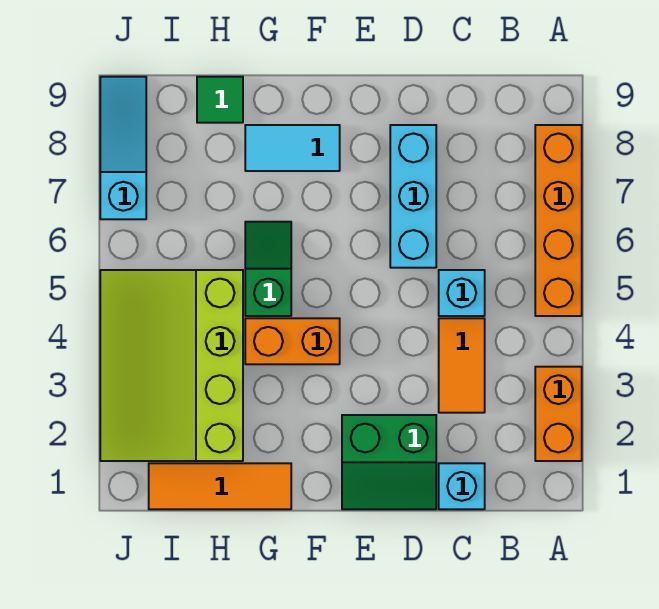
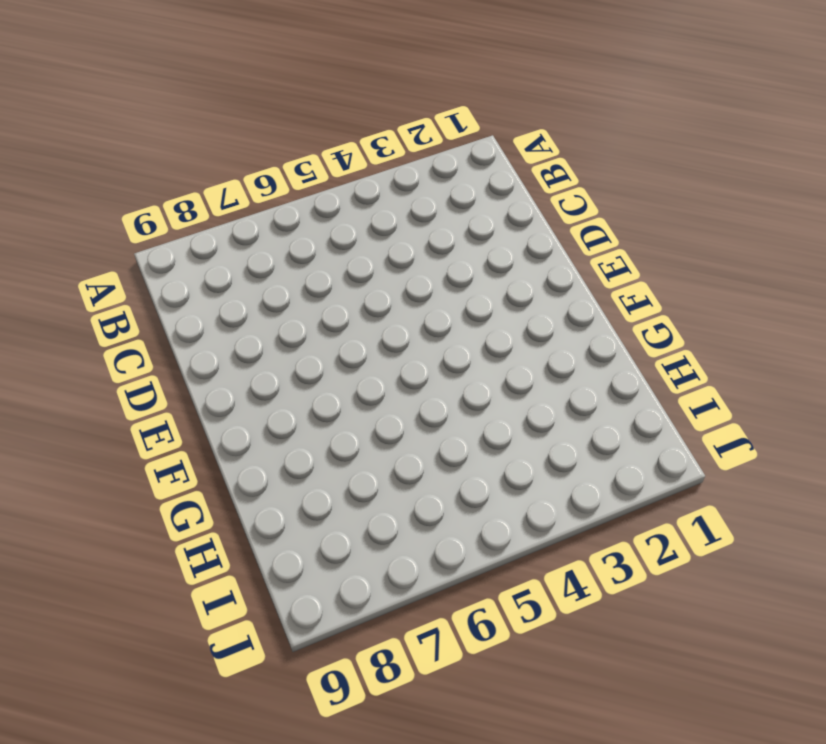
none -> orange 1x2 brick [535,367,582,461]
none -> orange 1x4 brick [535,125,582,316]
none -> cyan 1x1 brick [439,463,485,509]

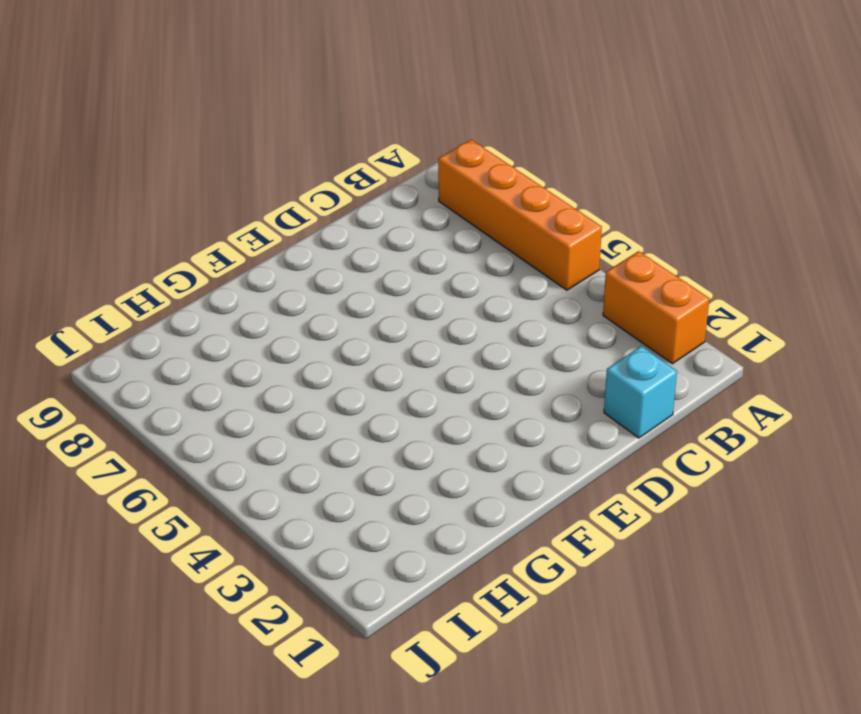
none -> orange 1x2 tile [439,318,485,413]
none -> cyan 1x1 brick [439,270,485,316]
none -> green 2x2 slope [342,415,436,509]

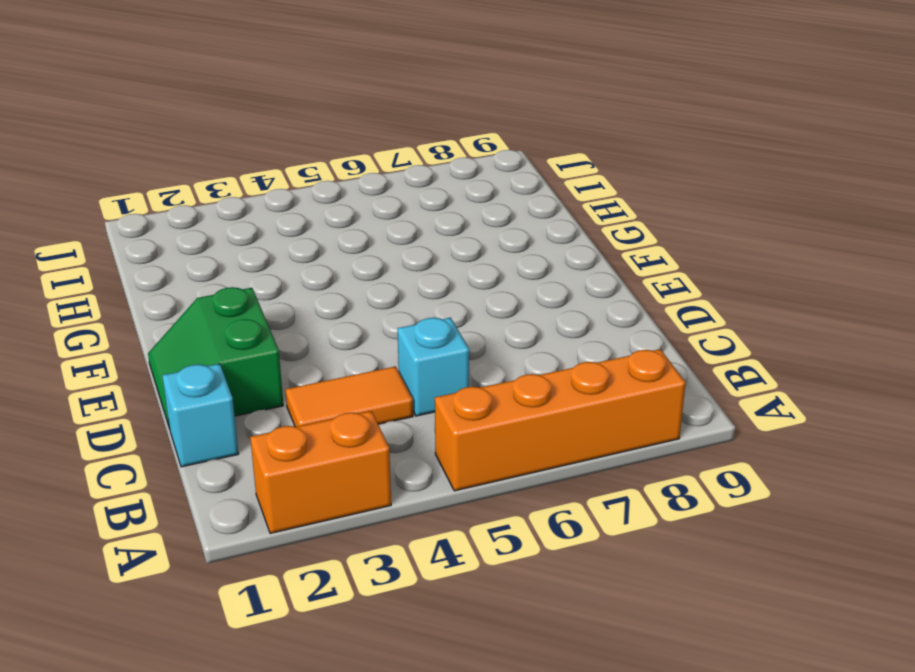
none -> cyan 1x3 brick [390,125,436,268]
none -> orange 1x2 brick [245,318,340,364]
none -> cyan 1x2 tile [245,125,340,171]

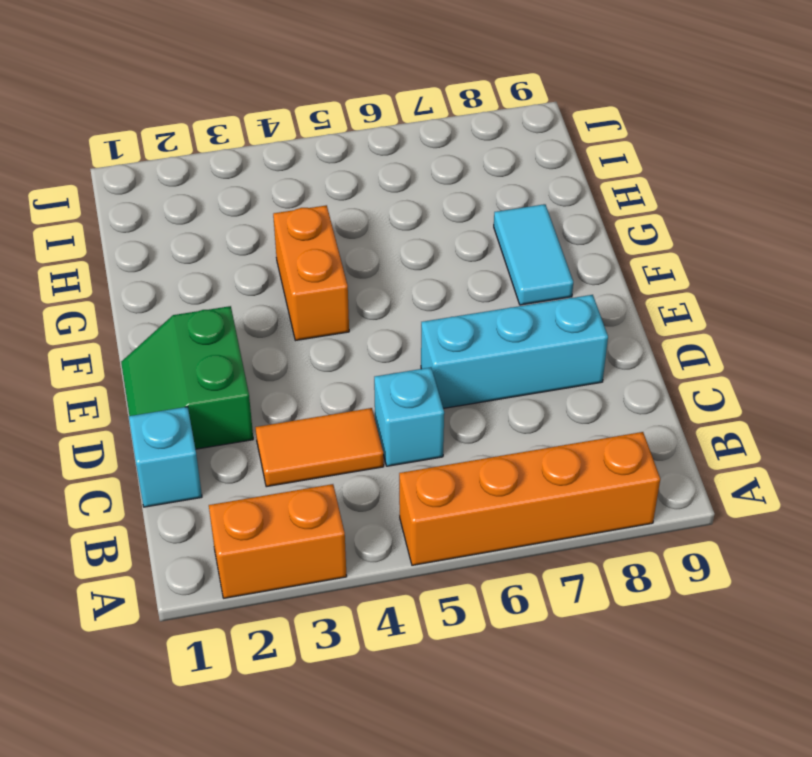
none -> orange 1x3 tile [149,463,291,509]
none -> green 1x2 slope [245,222,291,316]
none -> lime 3x4 slope [100,270,243,461]

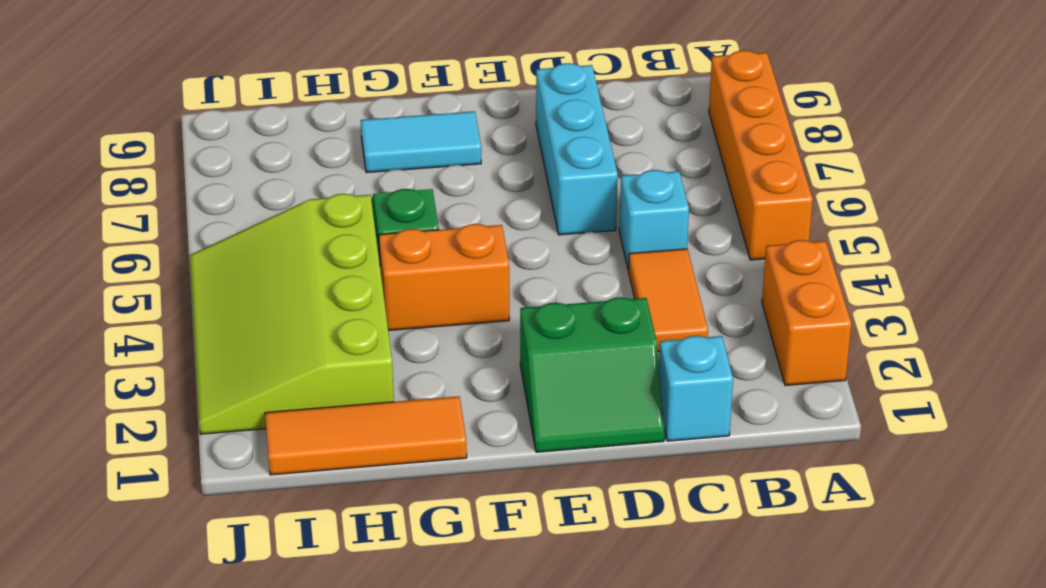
none -> green 1x1 tile [197,77,243,123]
none -> cyan 1x3 slope [100,77,146,219]

